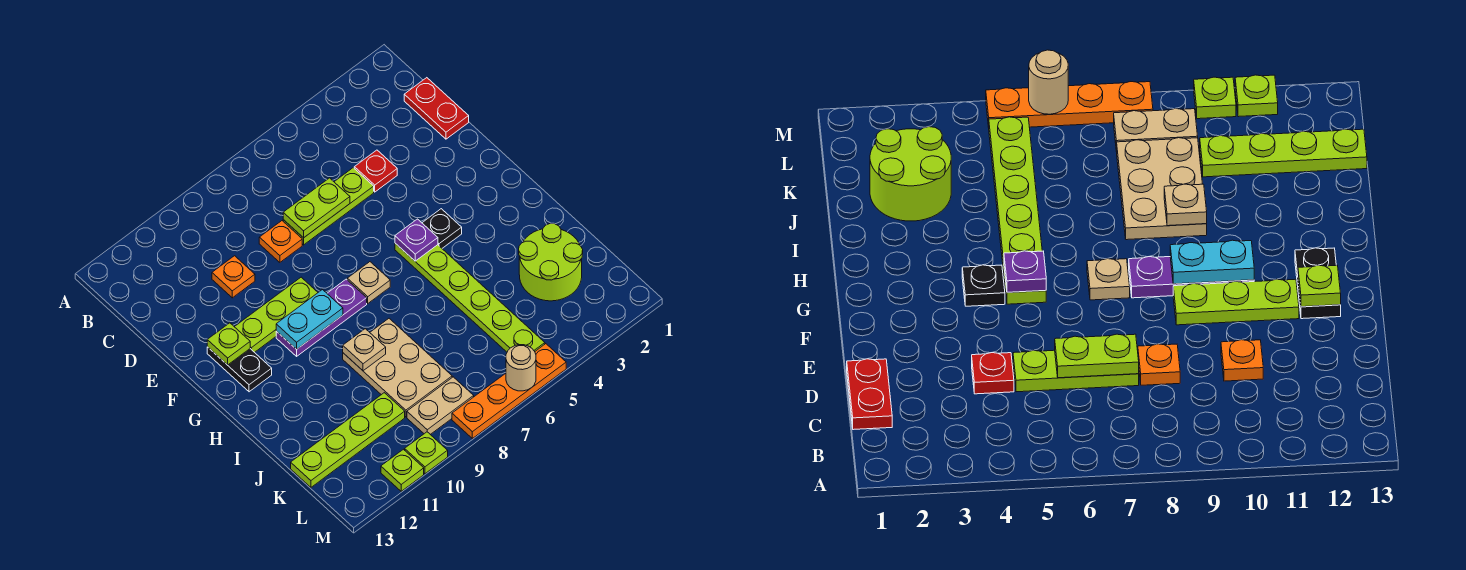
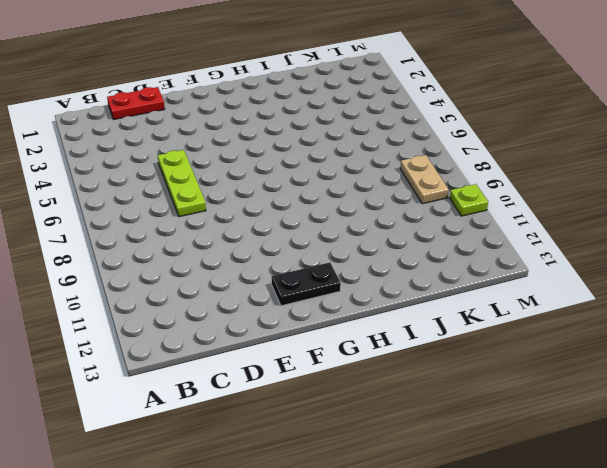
none -> red 1x1 plate [354,150,397,192]
none -> orange 1x1 plate [259,221,302,262]
none -> orange 1x1 plate [212,256,255,298]

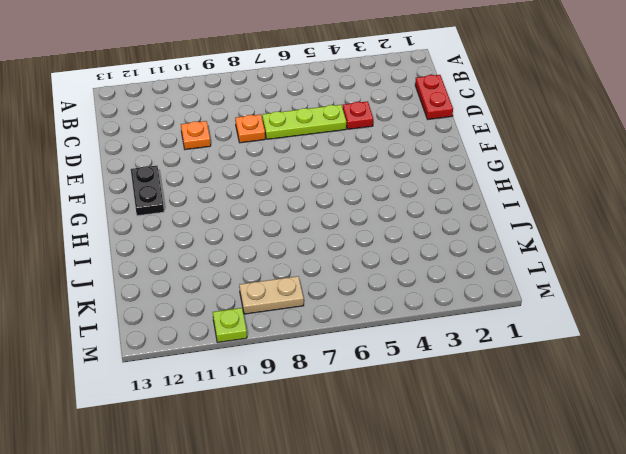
none -> lime 1x3 plate [235,277,318,352]
none -> black 1x1 plate [422,209,462,248]
none -> lime 1x6 plate [395,243,545,352]

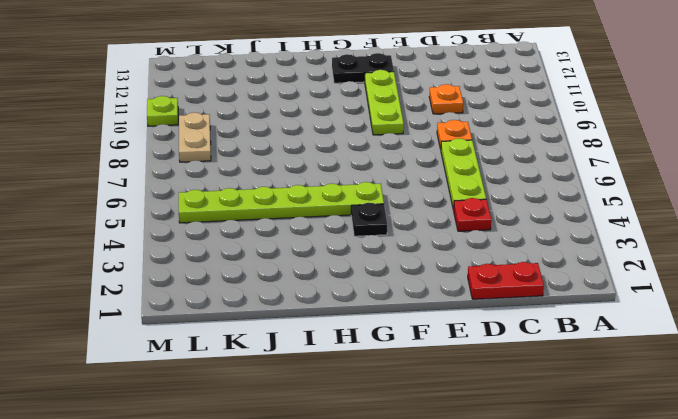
none -> tan 1x1 plate [347,262,390,303]
none -> purple 1x3 plate [276,279,367,356]
none -> tan 2x3 plate [343,319,452,417]

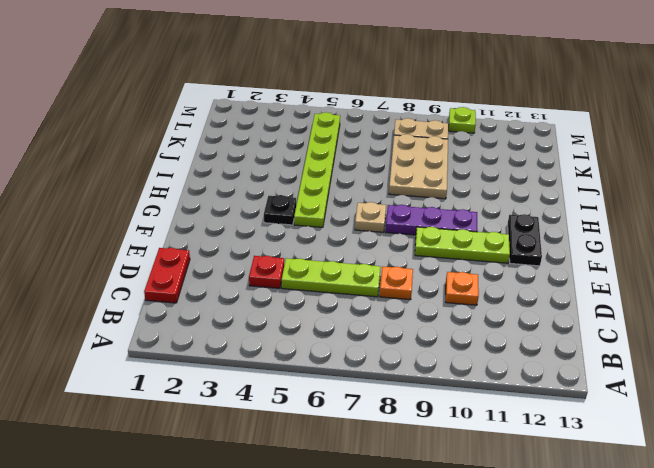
none -> lime 2x2 round brick [519,224,583,301]
none -> lime 1x4 plate [291,393,405,487]
none -> orange 1x4 plate [452,344,566,438]

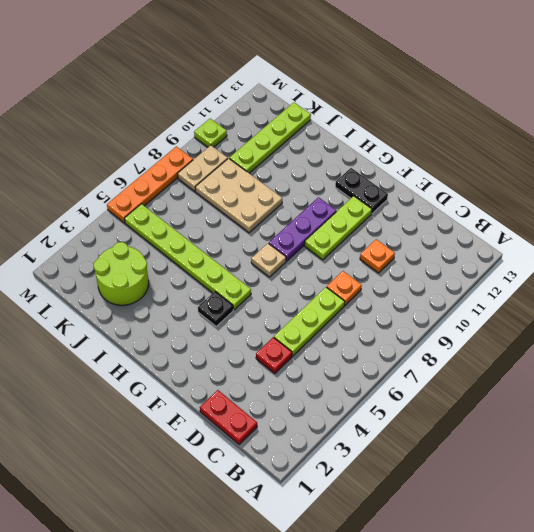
none -> lime 1x1 plate [381,449,424,491]
none -> lime 1x2 plate [283,178,350,238]
none -> lime 1x1 plate [207,323,250,365]

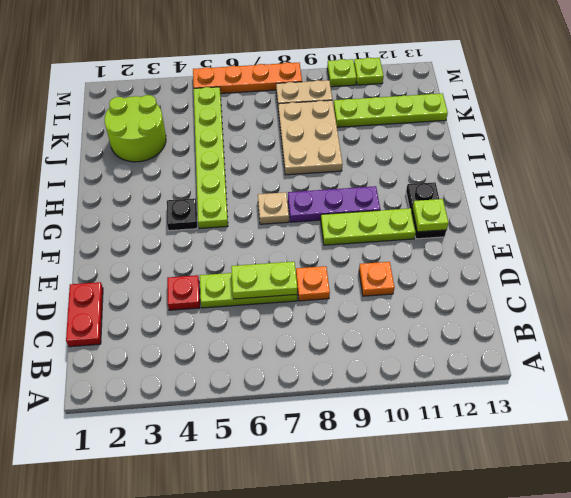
none -> purple 1x1 plate [395,219,438,261]
none -> cyan 1x2 plate [276,290,343,349]
none -> tan 1x1 plate [343,329,386,371]

